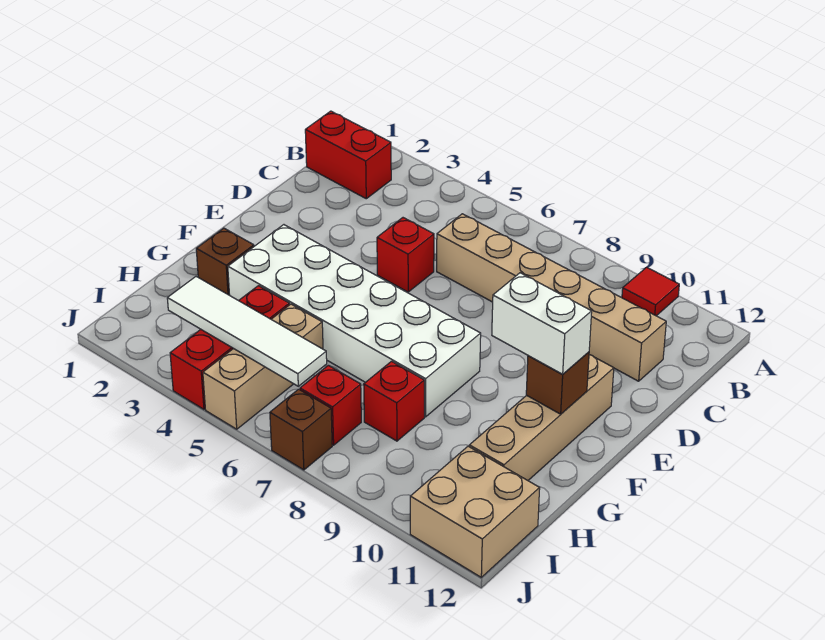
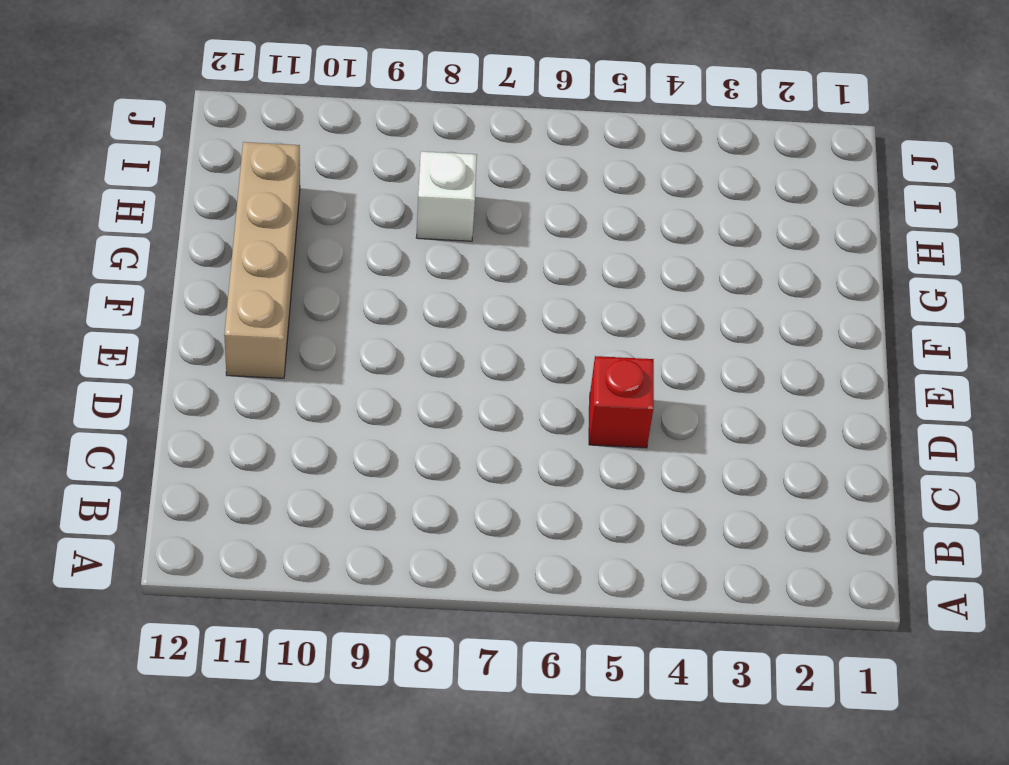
white 1x1 brick [416,151,477,241] -> red 1x1 brick [364,361,424,441]
none -> red 1x1 tile [622,267,679,316]
none -> red 1x2 brick [305,111,391,199]
none -> tan 1x6 brick [437,214,666,381]

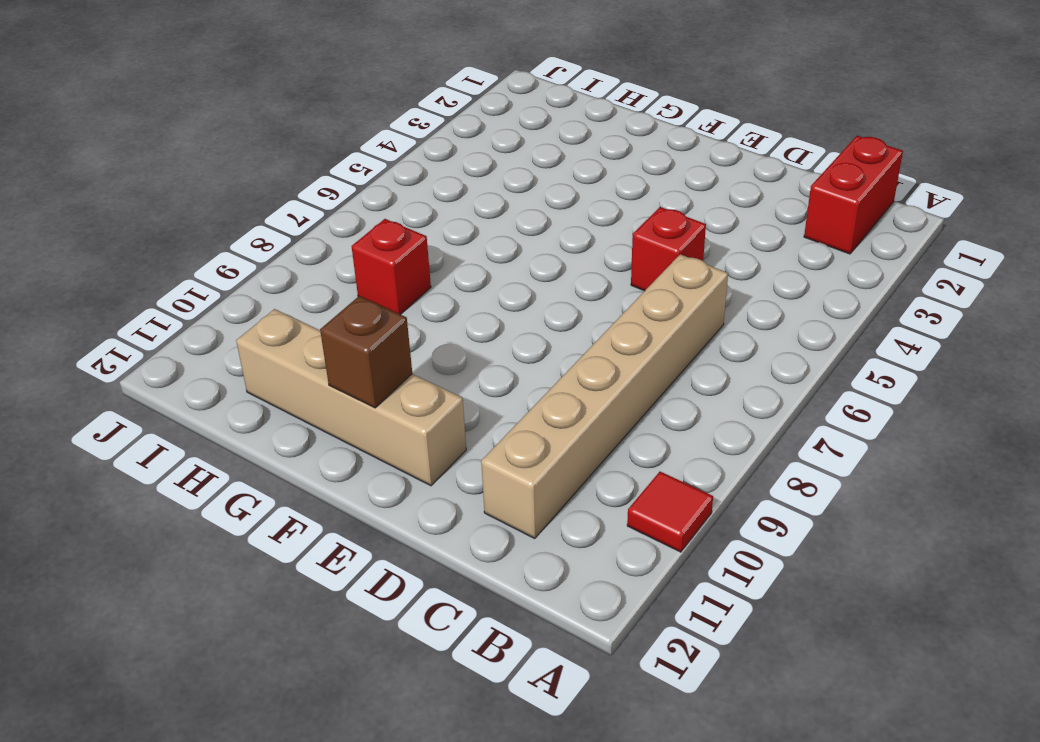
none -> white 2x6 brick [228,225,481,417]
none -> brown 1x1 brick [196,228,254,295]
none -> red 1x3 brick [170,286,289,409]

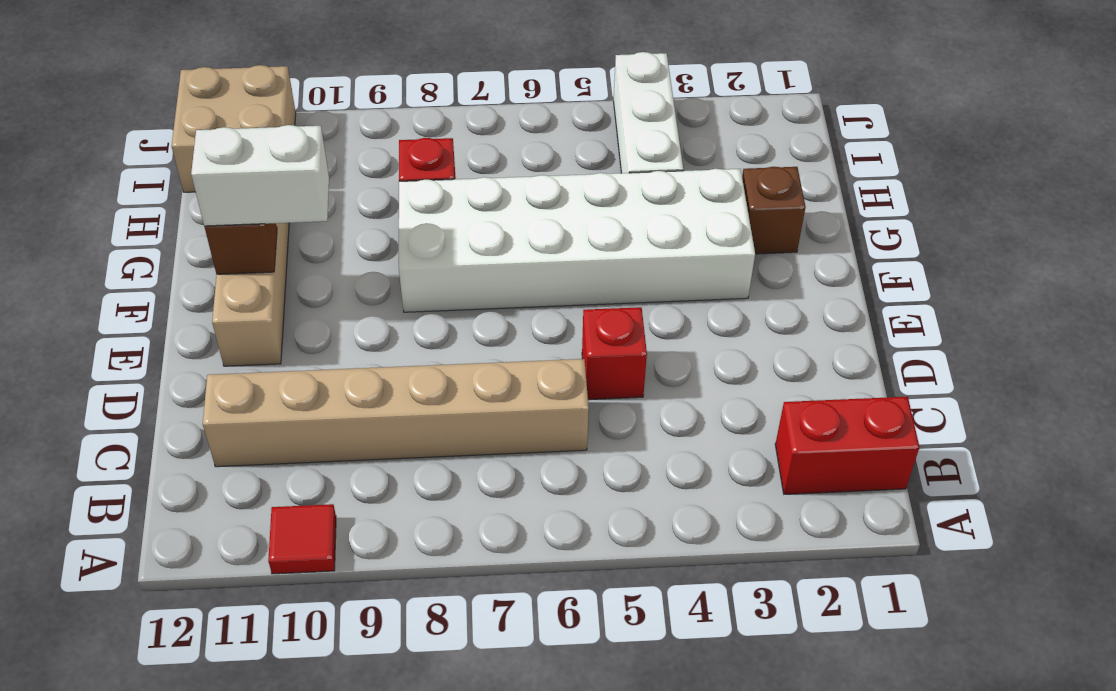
white 1x3 brick [614,52,683,173] -> red 1x3 brick [170,286,289,409]
none -> tan 1x3 brick [203,304,323,429]
none -> red 1x1 brick [300,365,361,445]
none -> brown 1x1 brick [270,389,332,470]

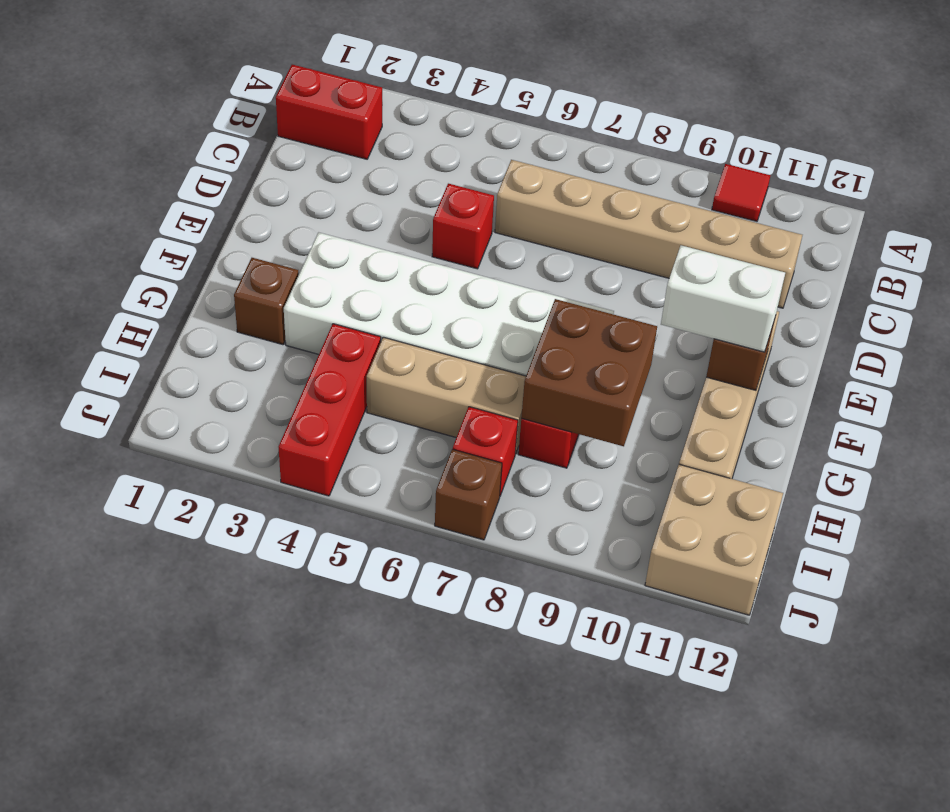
brown 2x2 brick [521,299,657,446] -> none
tan 1x3 brick [367,337,526,454] -> tan 1x3 brick turned to [203,304,323,429]
none -> white 1x4 tile [167,277,327,386]

